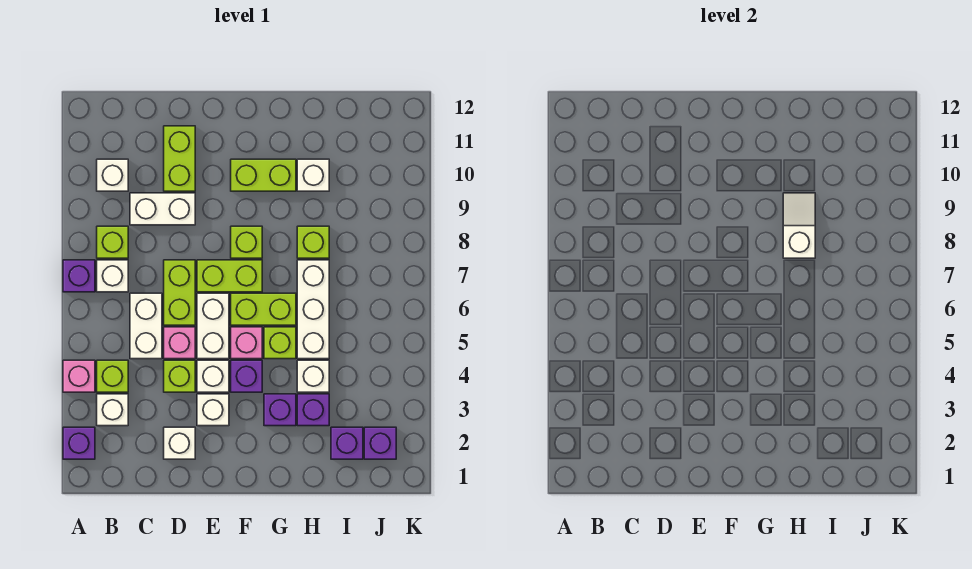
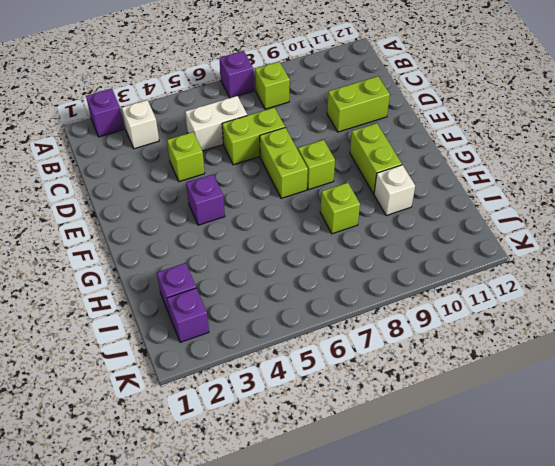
none -> pink 1x1 brick [63,360,95,392]
none -> lime 1x1 brick [97,360,128,392]
none -> white 1x1 brick [97,260,128,292]
none -> white 1x1 brick [97,159,128,191]

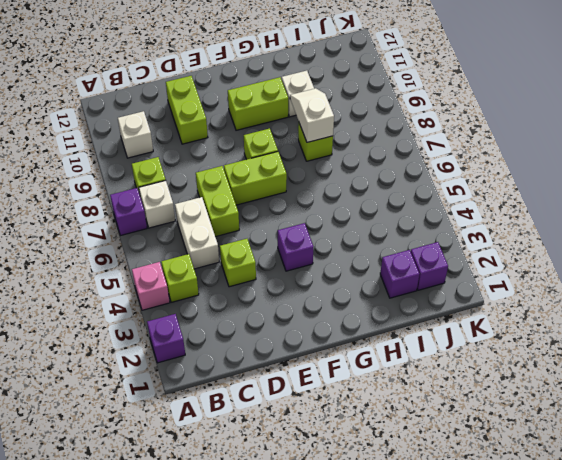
none -> white 1x1 brick [97,394,128,426]
none -> white 1x2 brick [130,193,195,225]
none -> white 1x1 brick [164,427,195,459]
none -> pink 1x1 brick [164,327,195,359]

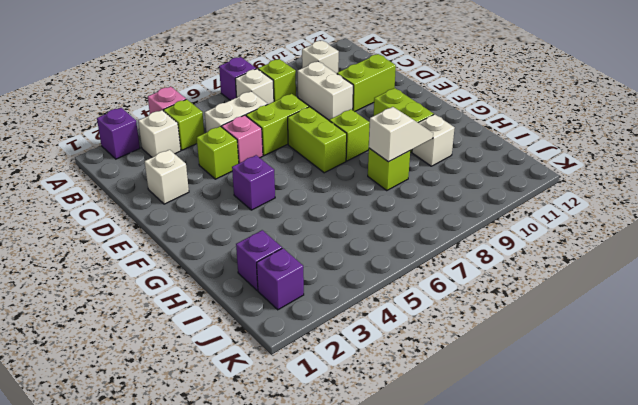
none -> white 1x1 brick [197,394,229,426]
none -> white 1x1 brick [197,360,229,392]
none -> white 1x2 brick [197,293,229,359]
none -> pink 1x1 brick [231,327,262,359]

